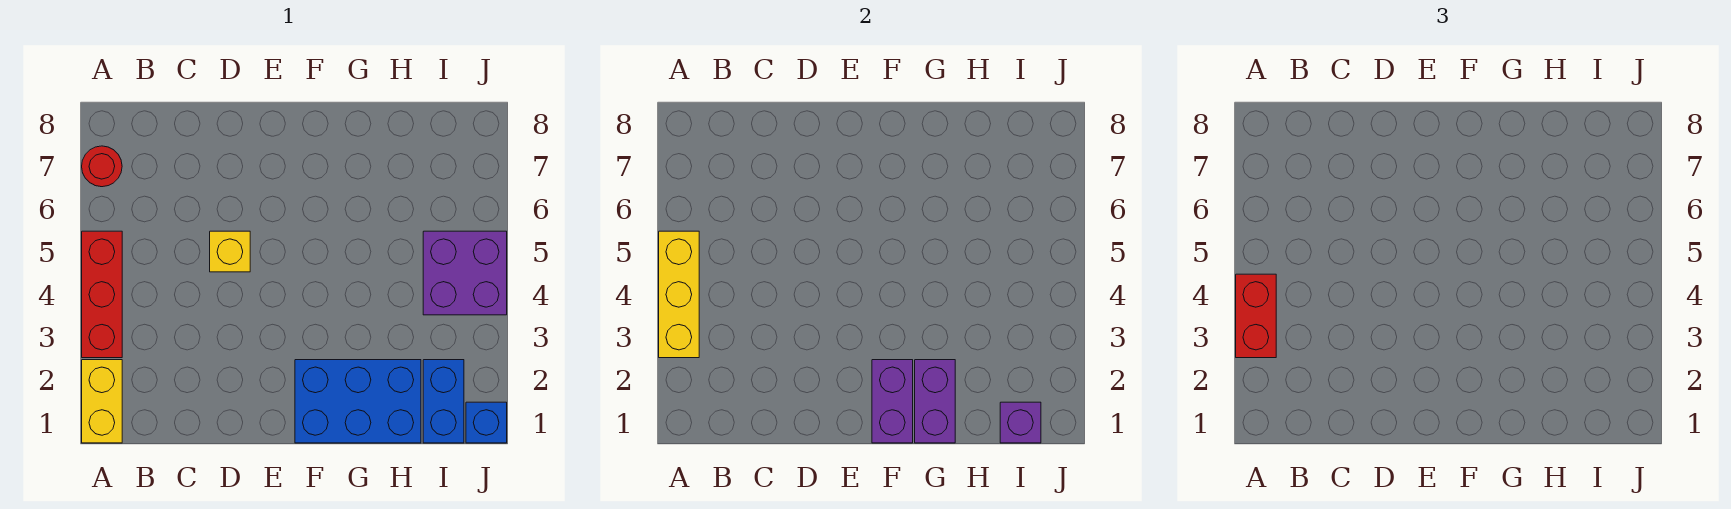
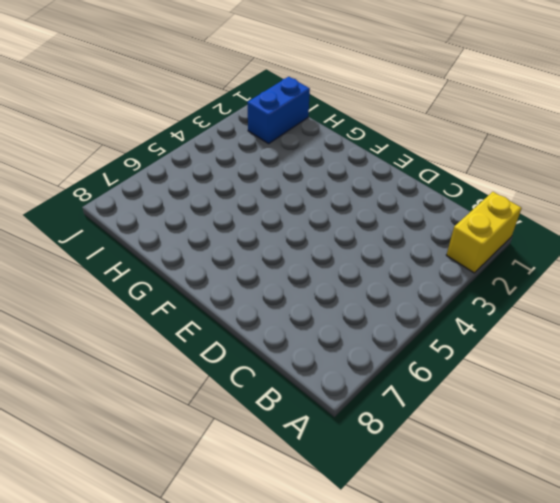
none -> red 1x3 brick [82,231,122,358]
none -> red 1x1 round brick [82,146,122,187]
none -> yellow 1x1 brick [210,231,250,272]

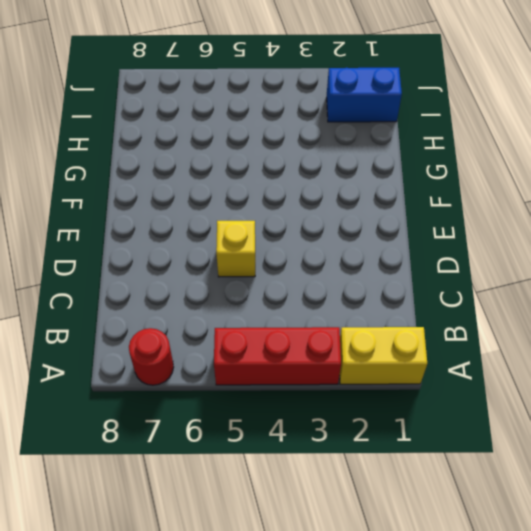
none -> blue 2x3 brick [295,360,421,443]
none -> purple 2x2 brick [423,231,507,315]
none -> blue 1x1 brick [466,402,507,443]

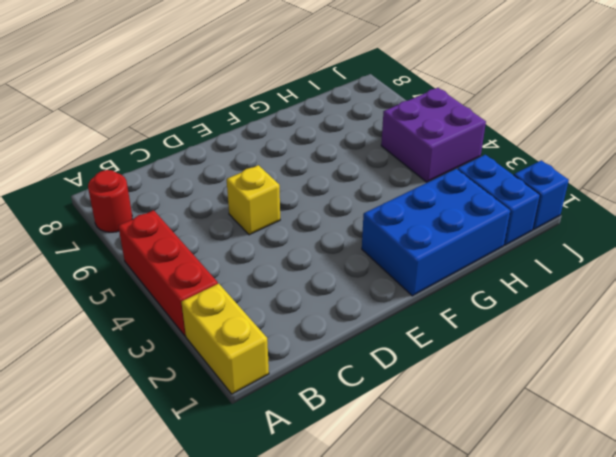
none -> yellow 1x3 brick [659,231,699,358]
none -> purple 1x2 brick [872,360,913,443]
none -> purple 1x2 brick [915,360,955,443]

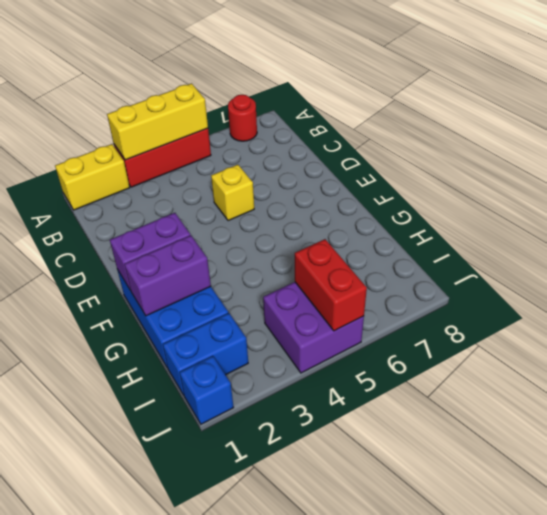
red 1x2 brick [295,239,367,331] -> red 1x2 brick turned to [1236,274,1276,358]
none -> purple 1x1 brick [1000,402,1041,443]

